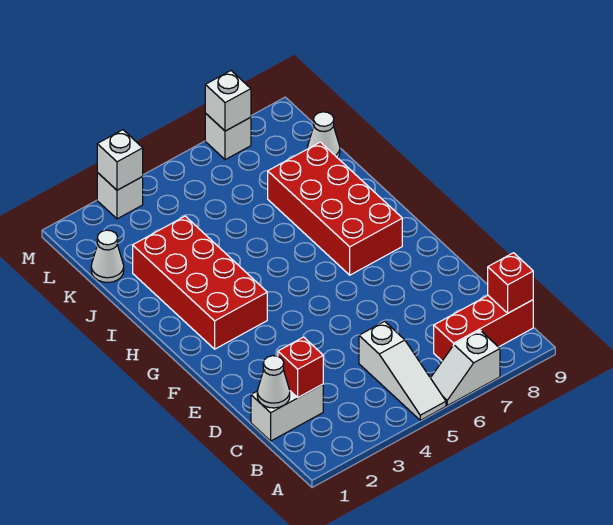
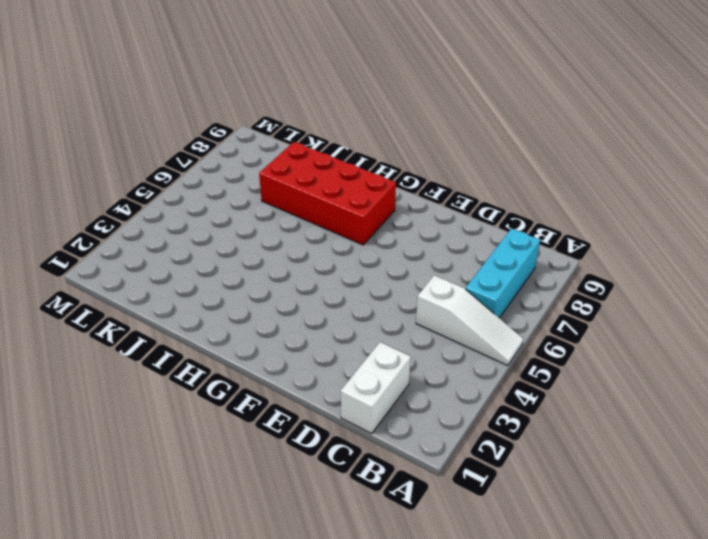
cyan 1x3 brick [466,228,540,318] -> red 1x3 brick [434,296,533,361]
none -> white 1x2 slope [431,330,500,406]
none -> red 2x4 brick [133,216,267,349]
none -> white 1x1 cone [91,230,124,282]

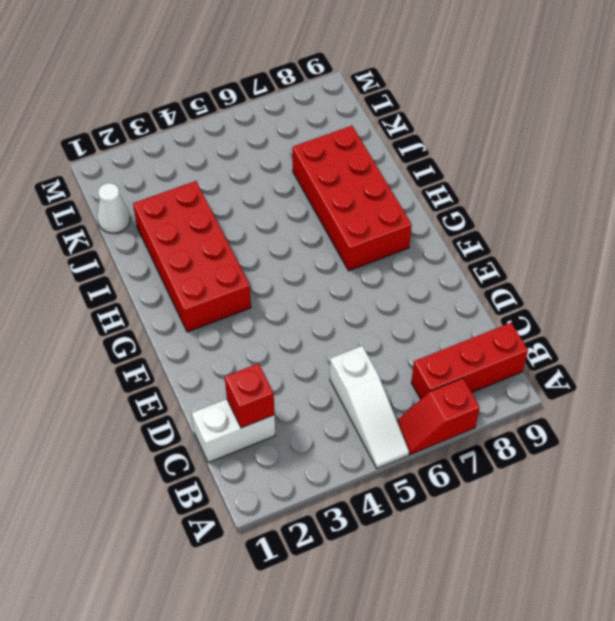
red 1x2 slope [397,378,480,455] -> white 1x2 slope [431,330,500,406]
none -> white 1x1 cone [307,112,340,158]
none -> white 1x1 brick [97,173,143,219]
none -> white 1x1 brick [205,113,251,160]

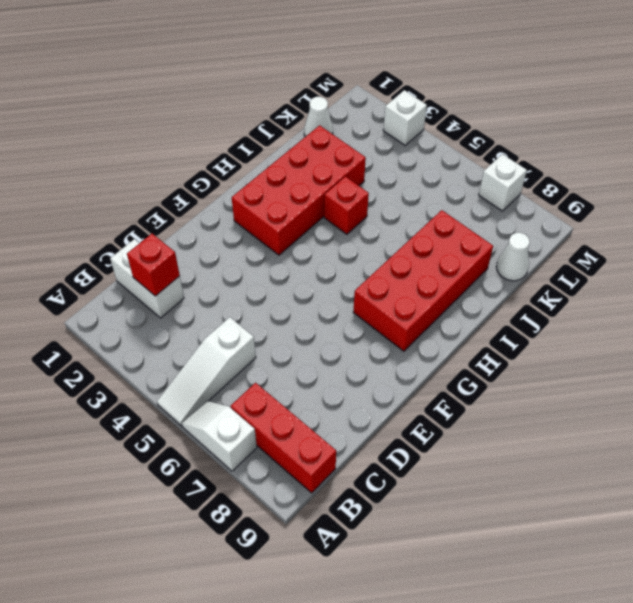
red 1x1 brick [324,177,369,234] -> red 1x1 brick moved to [488,253,533,313]
none -> white 1x1 cone [257,356,290,408]
none -> white 1x1 brick [97,130,143,190]
none -> white 1x1 brick [205,71,251,131]

